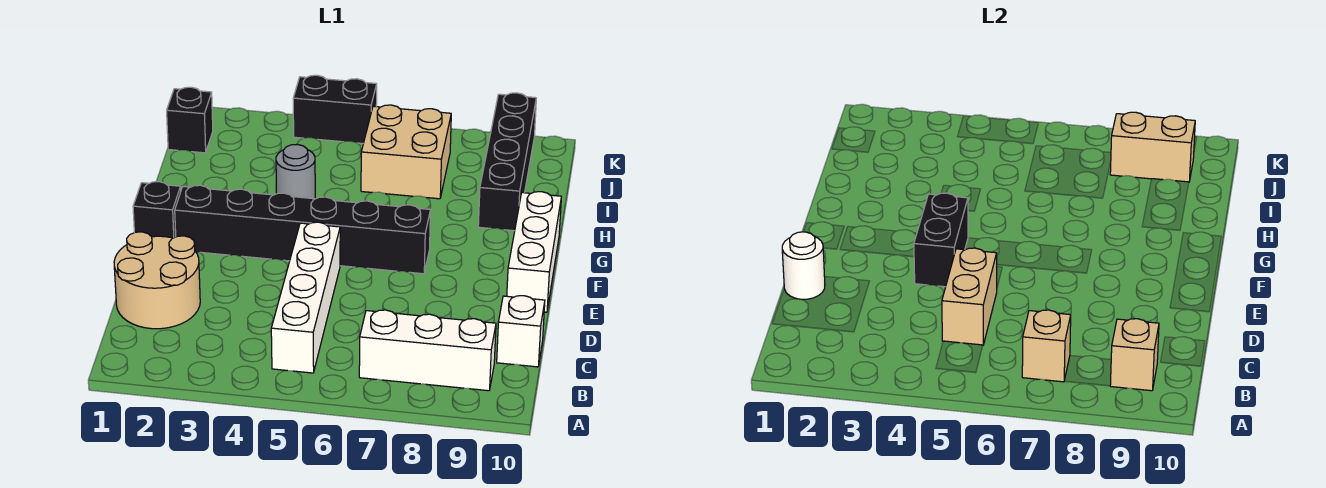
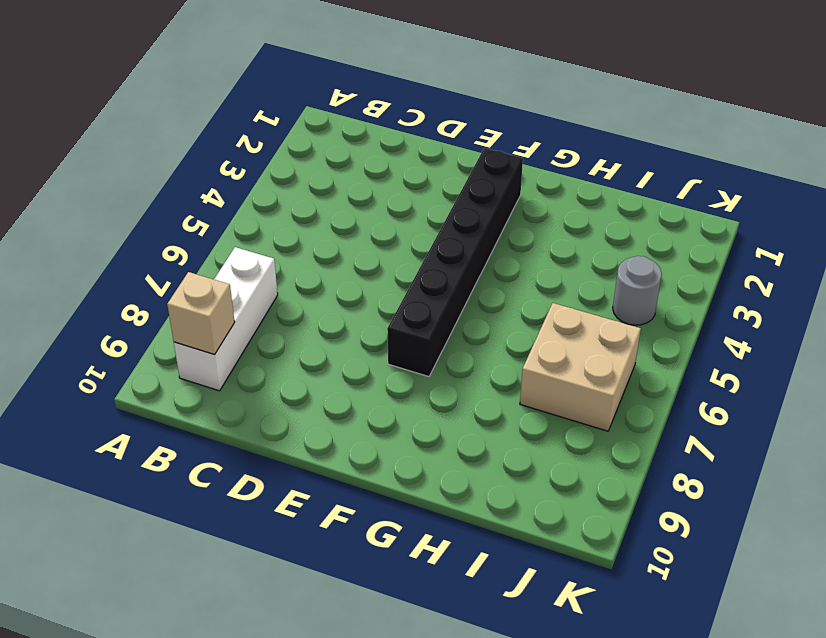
grey 1x1 round brick [613,256,662,325] -> grey 1x1 round brick moved to [276,144,315,199]
none -> white 1x4 brick [271,222,340,373]
none -> tan 2x2 round brick [114,232,200,329]
none -> white 1x1 brick [497,296,545,367]

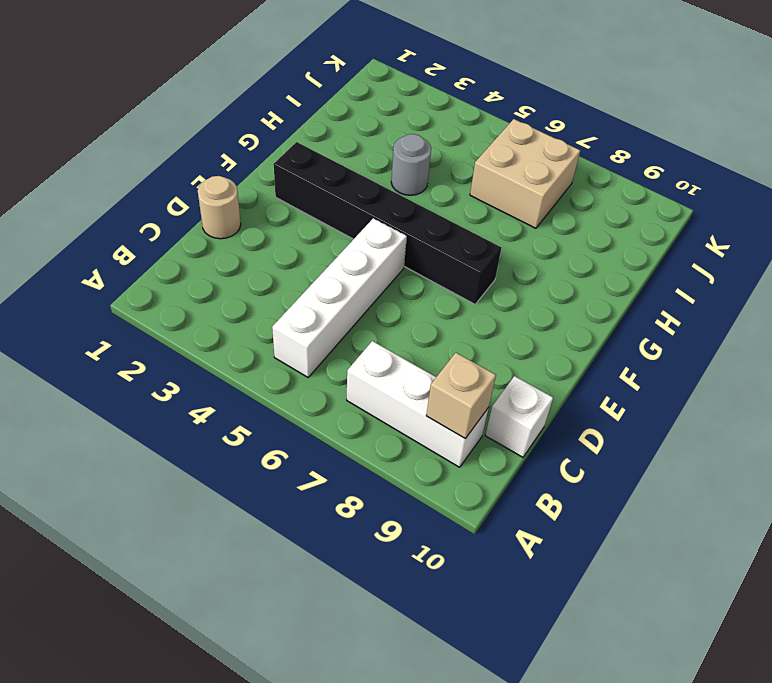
tan 1x1 round brick [198,176,241,239] -> tan 2x2 round brick [114,232,200,329]
none -> white 1x3 brick [507,192,561,312]
none -> black 1x1 brick [133,182,181,238]
none -> black 1x4 brick [478,93,536,231]

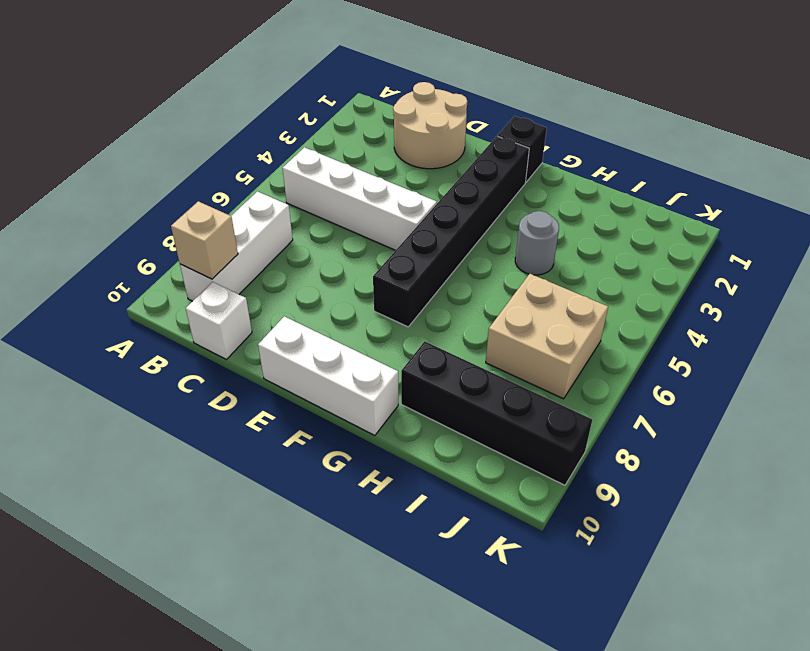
none -> black 1x1 brick [167,87,213,153]
none -> black 1x2 brick [293,75,377,143]
none -> tan 1x1 brick [1022,310,1071,382]

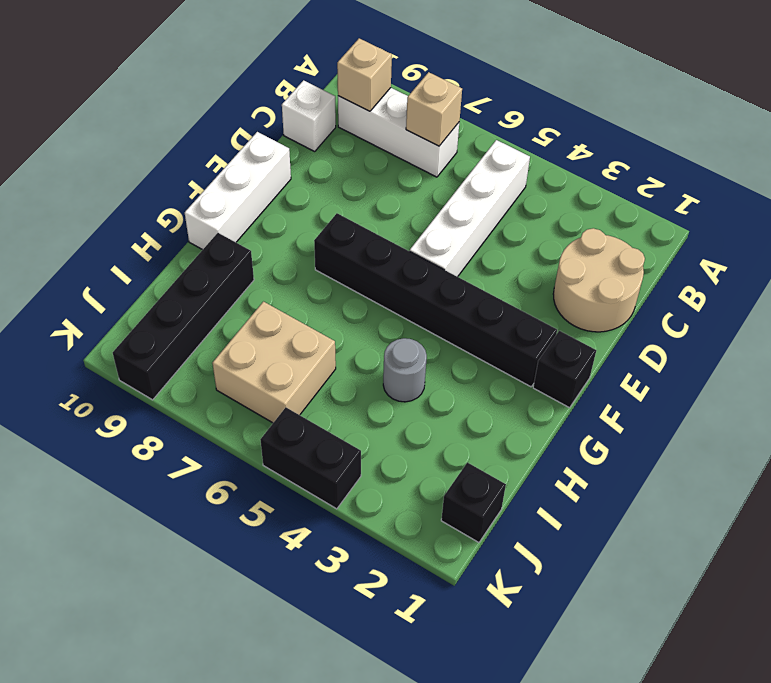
none -> tan 1x2 brick [942,248,997,345]
none -> white 1x1 round brick [782,232,825,299]
none -> black 1x2 brick [914,193,968,287]

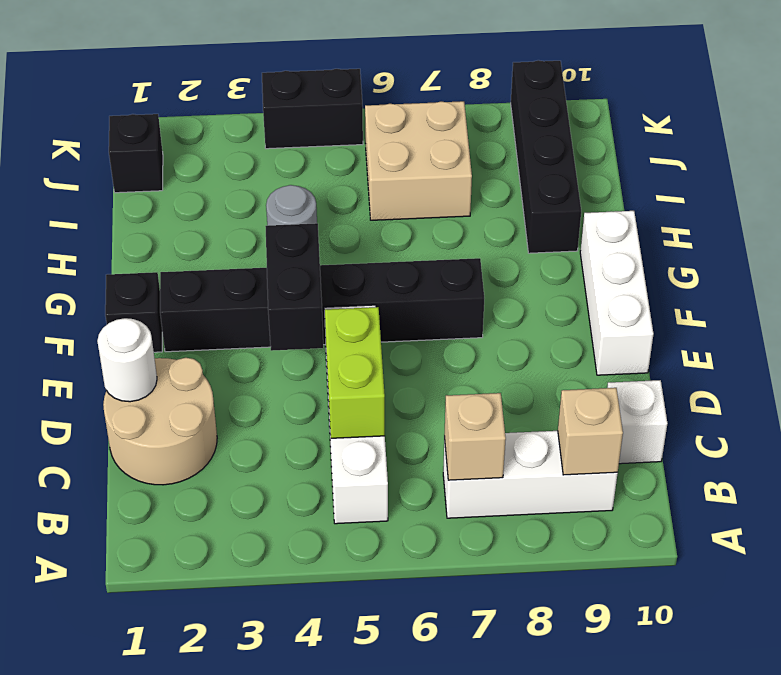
lime 1x2 brick [325,307,385,438] -> tan 1x2 brick [942,248,997,345]
none -> tan 1x2 brick [1110,112,1195,182]

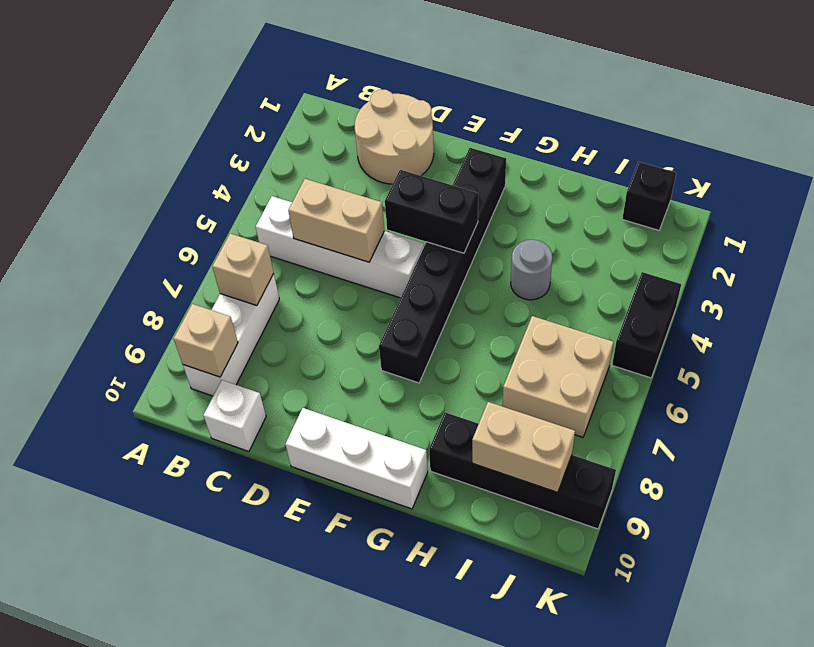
tan 1x2 brick [472,402,575,493] -> tan 1x2 brick turned to [1110,112,1195,182]
none -> black 1x1 brick [133,182,181,238]
none -> white 1x1 round brick [782,232,825,299]

